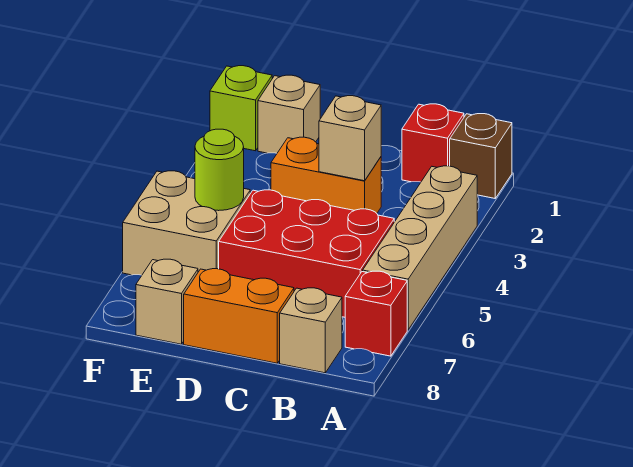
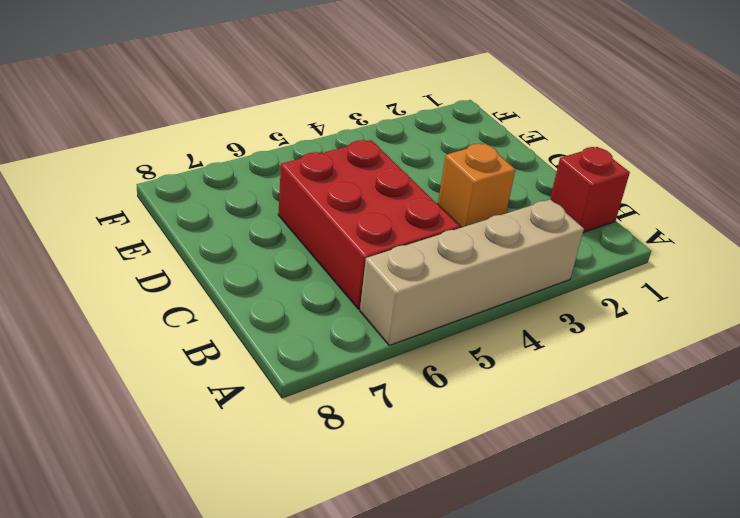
orange 1x1 brick [438,144,515,228] -> orange 1x2 brick [271,137,381,213]
none -> brown 1x1 brick [450,114,512,198]
none -> red 1x1 brick [345,271,407,356]
none -> tan 1x1 brick [280,288,342,373]

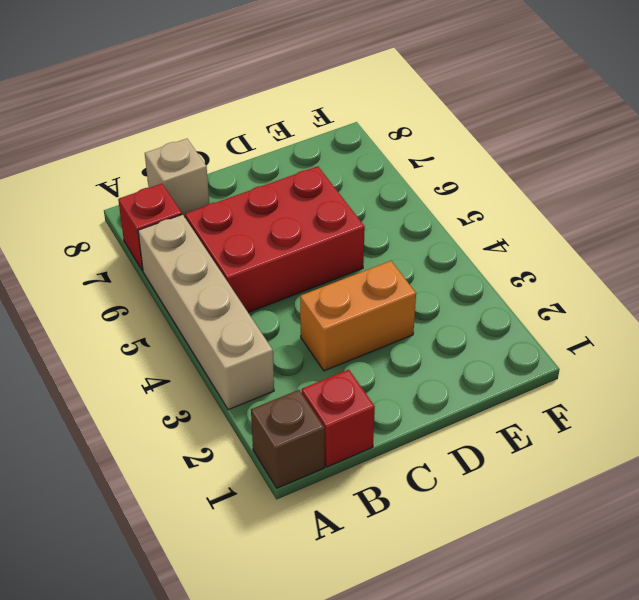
none -> orange 1x2 brick [184,269,294,363]
none -> tan 1x1 brick [258,75,320,153]
none -> tan 2x2 brick [123,171,250,275]

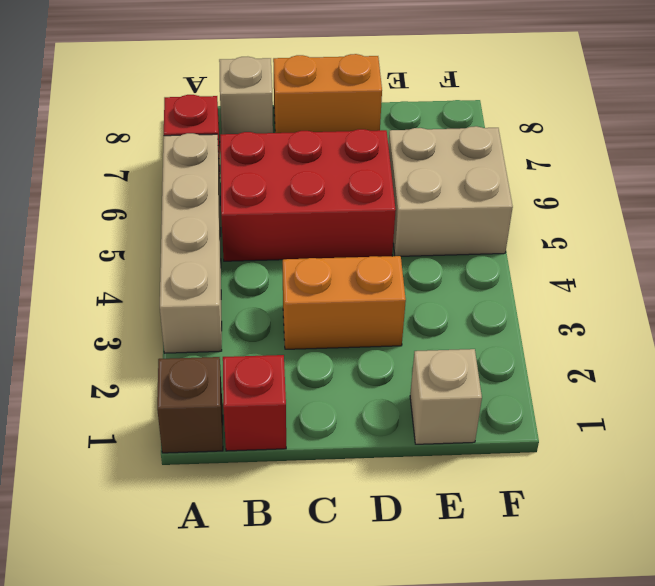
none -> tan 1x1 brick [136,259,198,344]
none -> lime 1x1 brick [210,66,272,151]
none -> tan 1x1 brick [319,96,381,181]

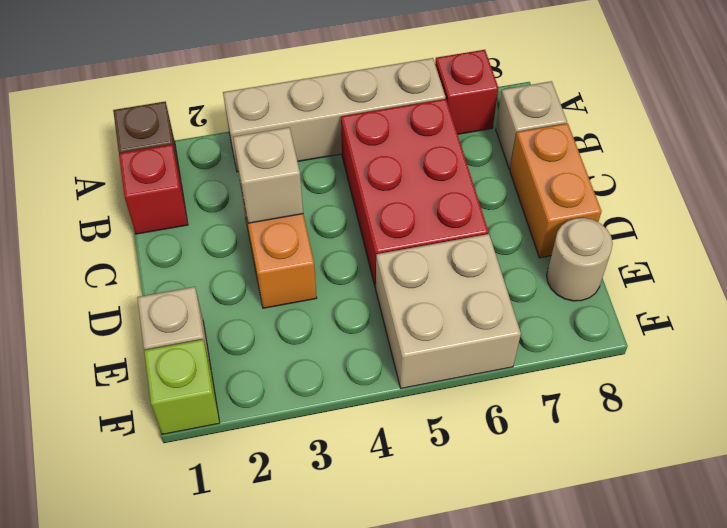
tan 1x1 round brick [547,218,613,301] -> tan 1x1 brick [136,259,198,344]
none -> lime 1x1 round brick [195,129,244,211]

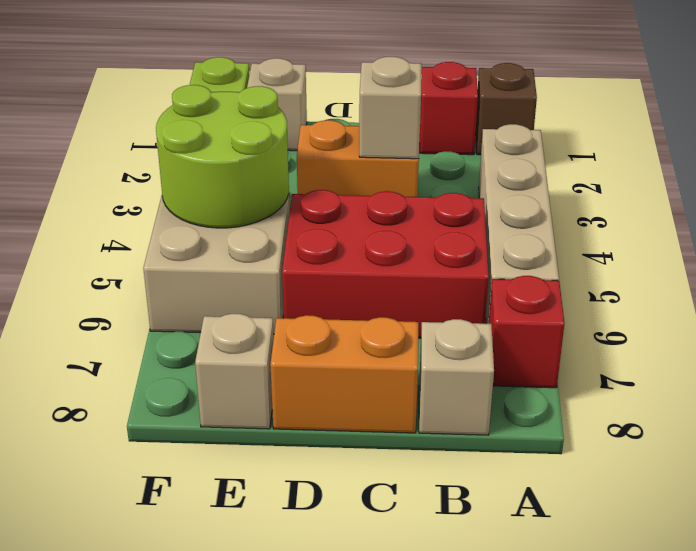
lime 2x2 round brick [156,85,289,228] -> lime 1x1 round brick [195,129,244,211]

